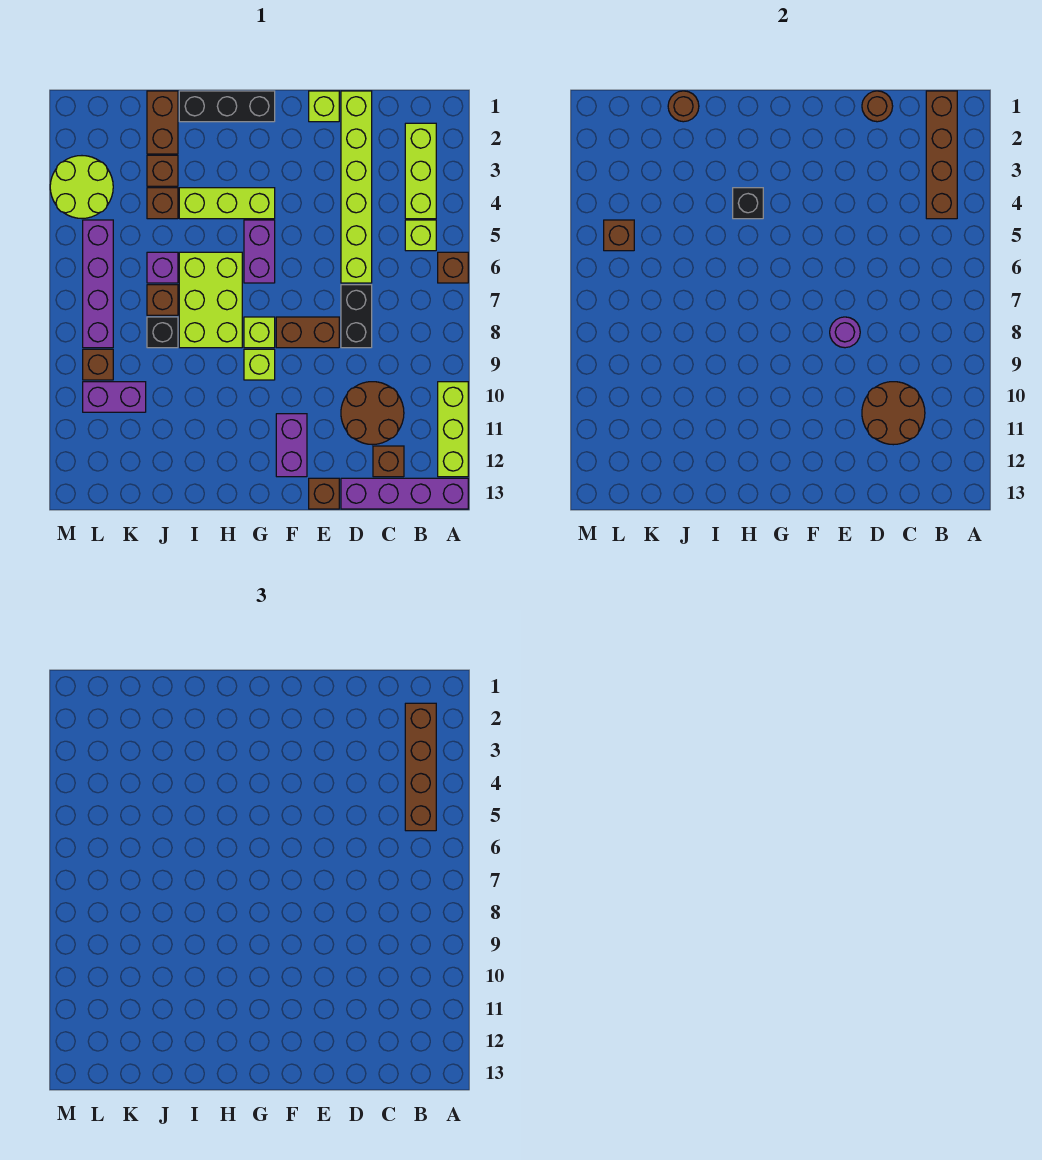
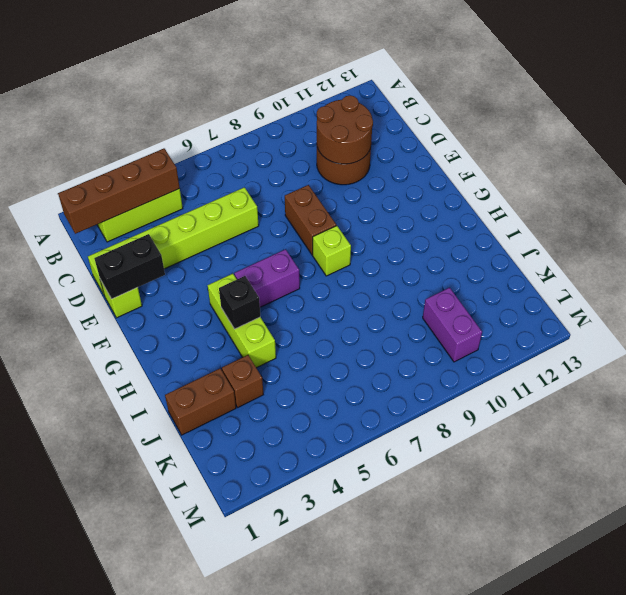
black 1x2 brick [94,234,165,299] -> black 1x2 brick moved to [341,285,372,348]
none -> brown 1x1 brick [438,252,468,283]
none -> lime 1x3 brick [438,382,468,477]
none -> purple 1x4 brick [341,478,468,509]
none -> lime 1x1 brick [405,220,436,251]

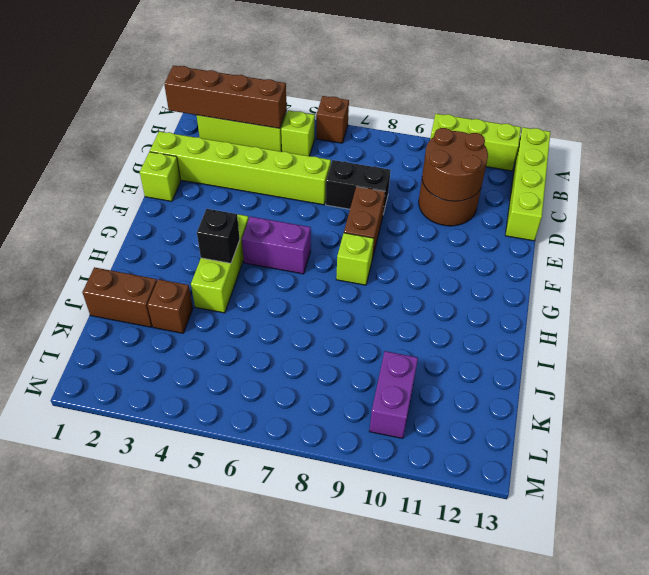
lime 1x4 brick [505,127,550,241] -> purple 1x4 brick [341,478,468,509]
none -> brown 1x1 brick [373,446,404,477]
none -> brown 1x1 brick [309,478,339,509]
none -> purple 1x2 brick [276,414,307,477]
none -> black 1x3 brick [179,91,275,122]

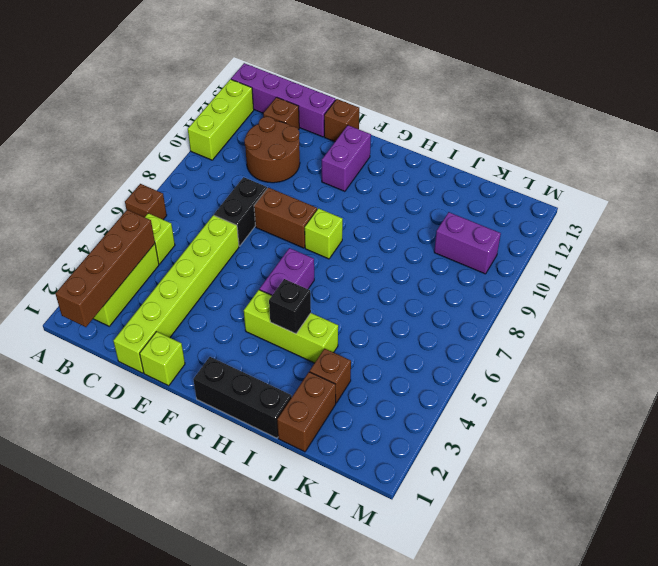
none -> lime 1x1 brick [244,349,275,380]
none -> lime 2x3 brick [179,252,242,348]
none -> brown 1x1 brick [147,188,178,219]
none -> purple 1x1 brick [147,252,178,283]

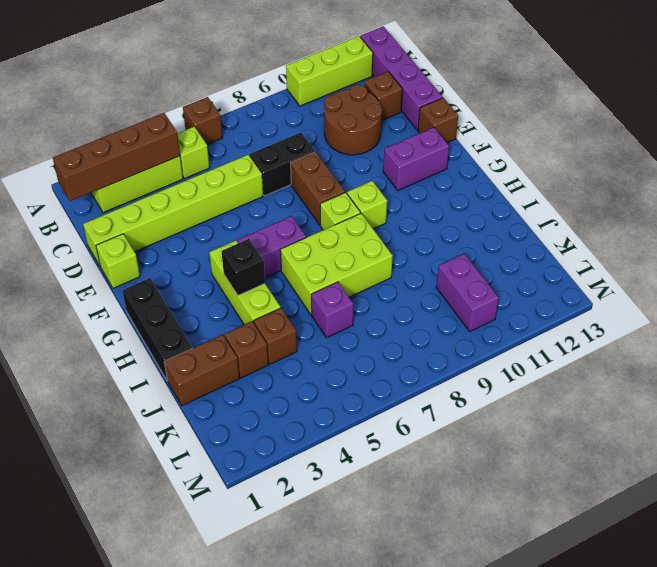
none -> brown 1x1 brick [147,285,178,315]
none -> black 1x1 brick [147,317,178,348]
none -> lime 2x2 round brick [50,156,113,218]
none -> purple 1x4 brick [83,220,113,348]

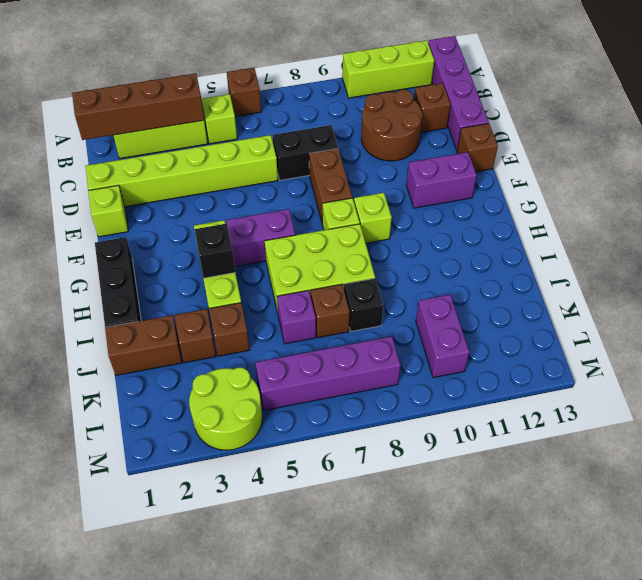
none -> brown 1x1 brick [83,349,113,380]
none -> brown 2x2 round brick [862,382,925,445]
none -> brown 1x1 round brick [862,91,893,122]
none -> purple 1x1 round brick [830,317,860,348]

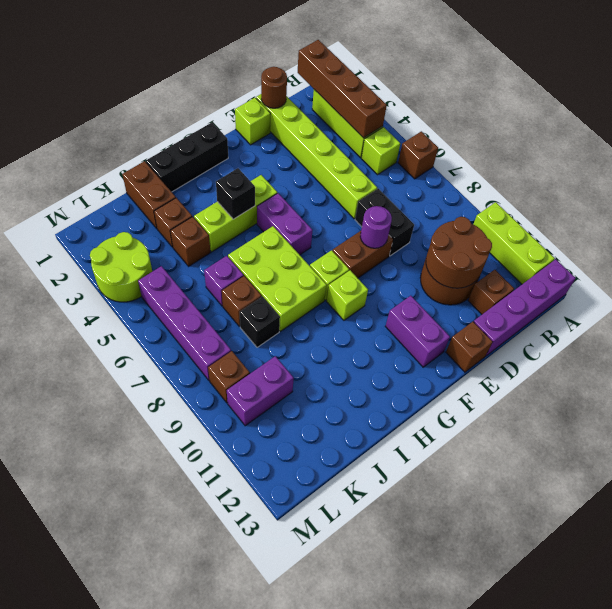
none -> brown 1x1 round brick [668,91,699,122]
none -> brown 1x1 brick [604,220,634,251]
none -> brown 1x4 brick [405,703,436,831]

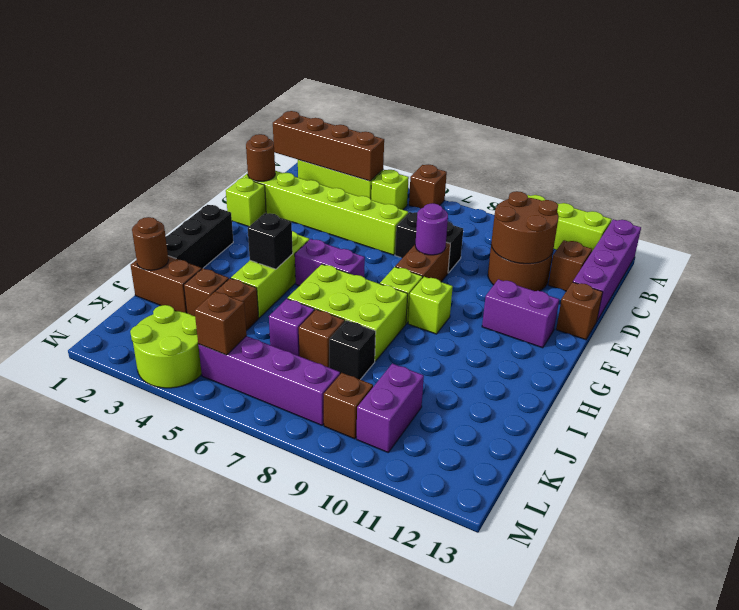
none -> brown 1x4 brick [405,703,436,831]

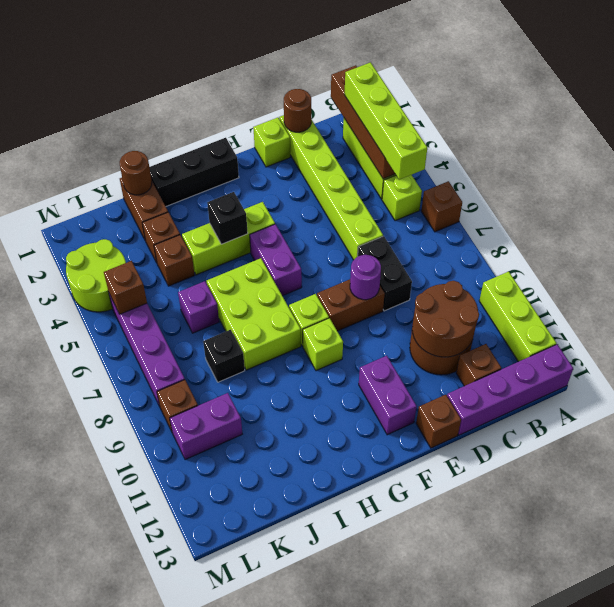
lime 1x4 brick [344,62,427,179] -> brown 1x4 brick [405,703,436,831]
none -> brown 1x1 brick [147,285,178,315]

